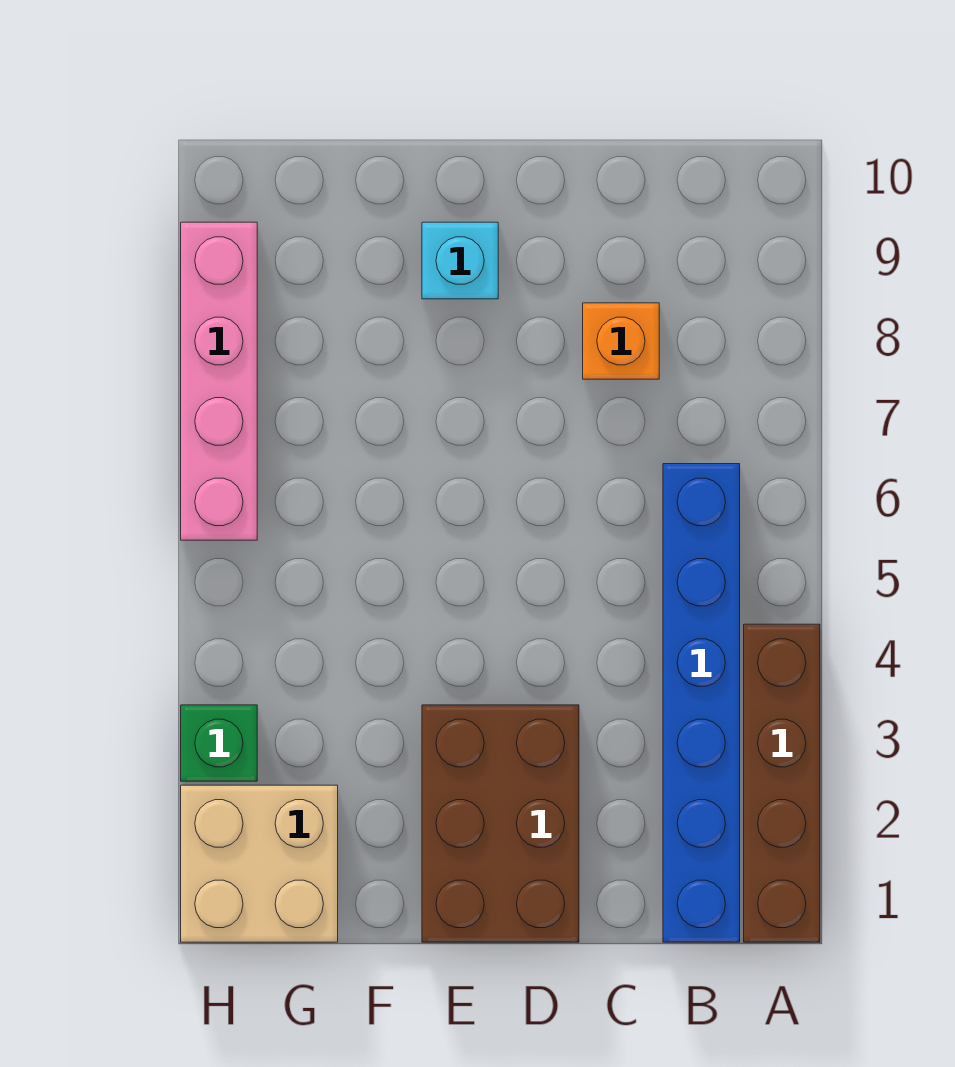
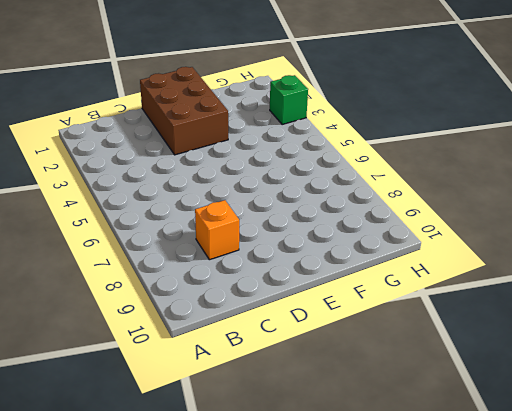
none -> brown 1x4 brick [744,624,820,942]
none -> blue 1x6 brick [663,464,740,942]

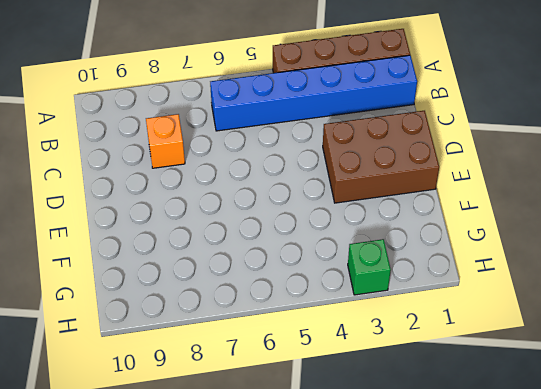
none -> cyan 1x1 brick [422,222,498,299]
none -> tan 2x2 brick [181,785,338,942]

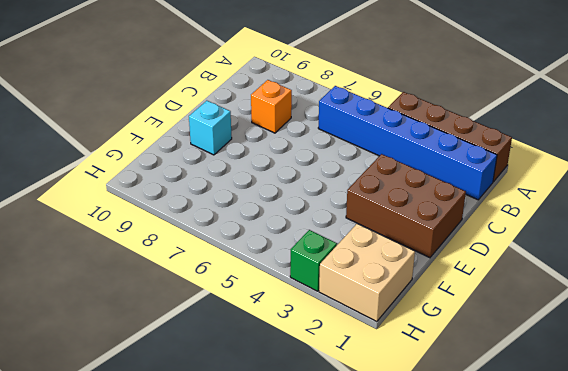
none -> pink 1x4 brick [181,222,257,540]

